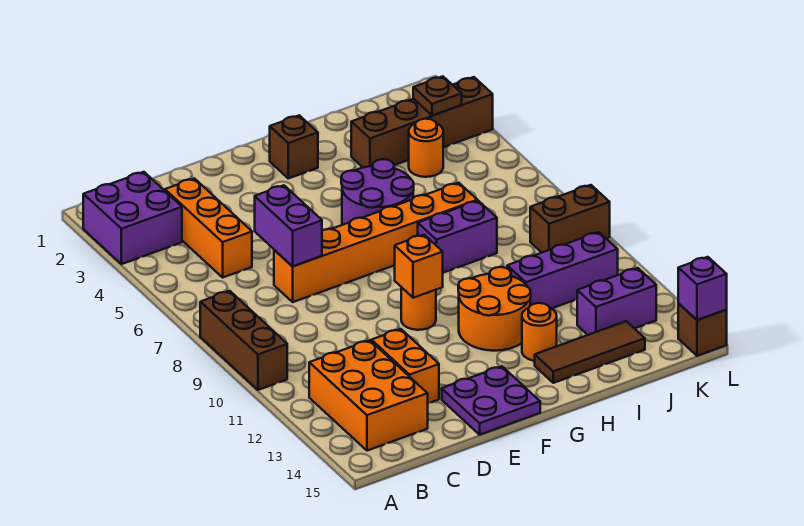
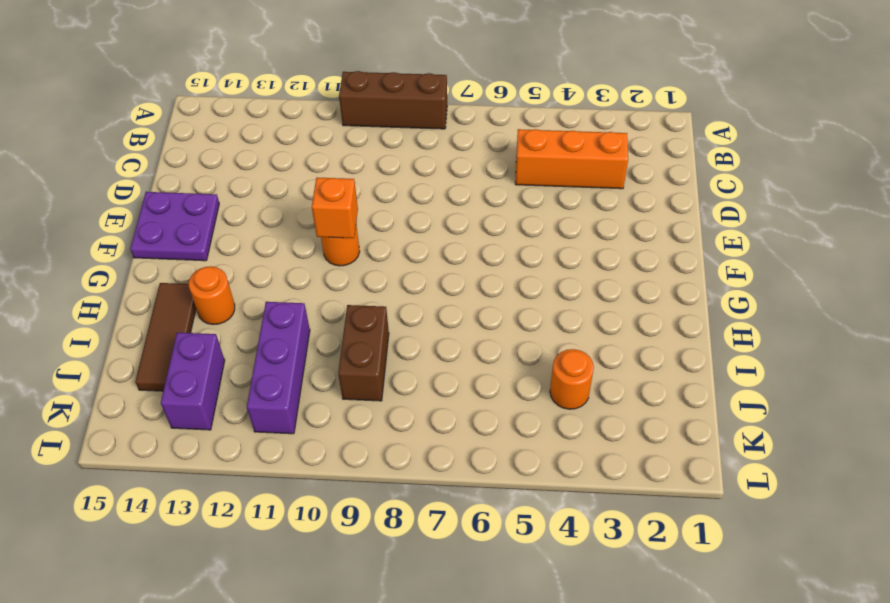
brown 1x2 brick [338,305,389,401] -> brown 1x2 brick moved to [530,185,610,253]
none -> purple 2x2 brick [83,172,182,264]
none -> orange 2x3 brick [309,340,428,451]
none -> orange 1x6 brick [274,183,477,302]

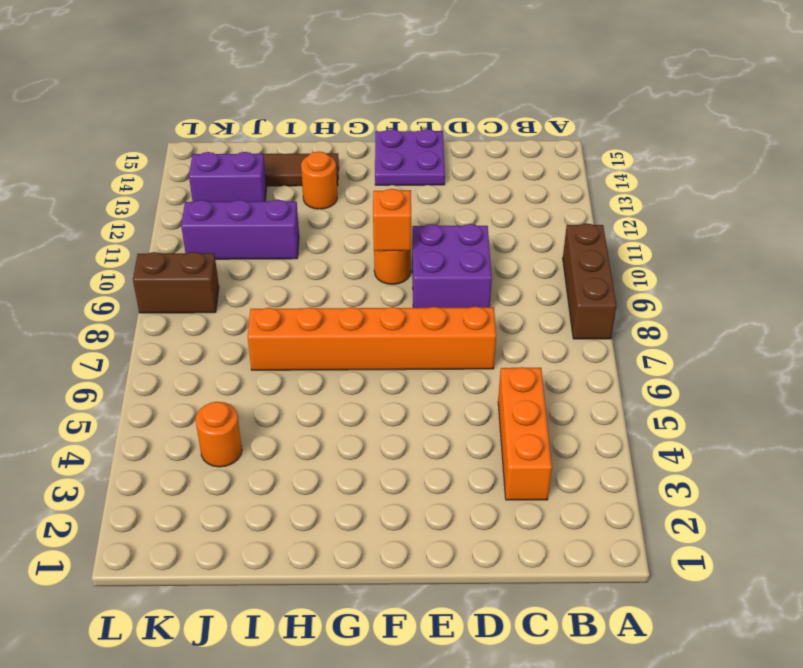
purple 2x2 brick [412,224,492,308] -> purple 2x2 brick moved to [83,172,182,264]
none -> orange 2x3 brick [309,340,428,451]
none -> orange 1x2 brick [371,329,439,403]
none -> brown 1x1 brick [270,115,318,178]

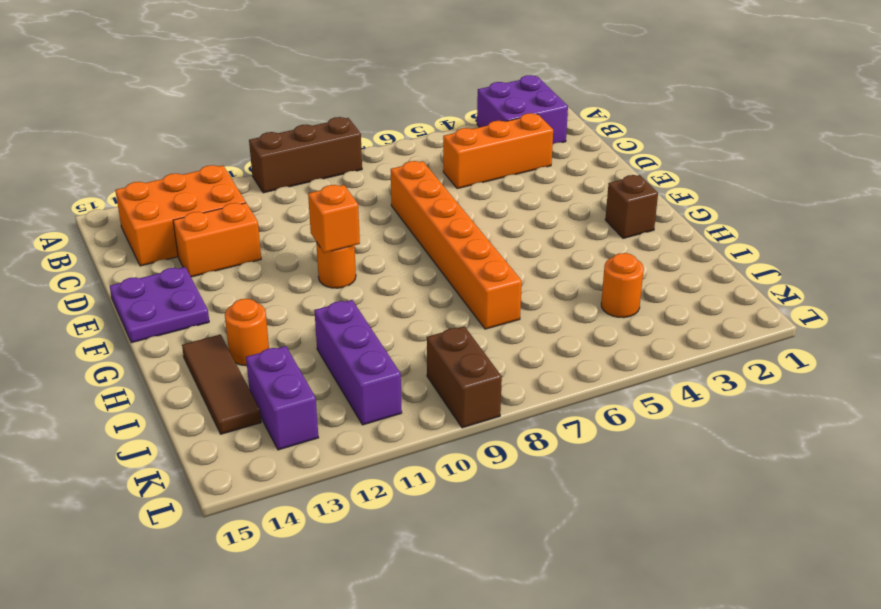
none -> purple 2x2 round brick [341,159,414,225]
none -> orange 2x2 round brick [458,267,531,351]
none -> purple 1x2 brick [418,201,497,273]

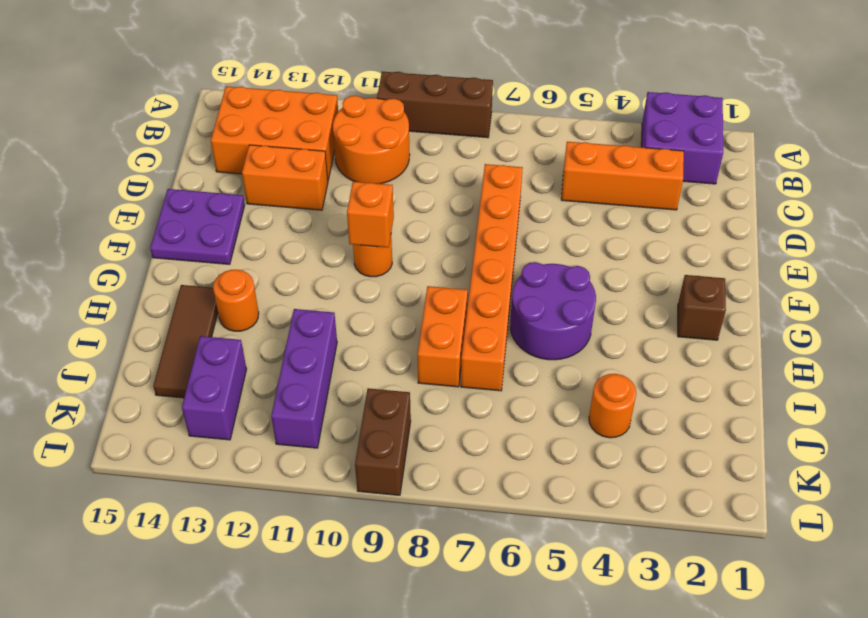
orange 2x2 round brick [333,96,410,184] -> orange 2x2 round brick moved to [458,267,531,351]
orange 1x2 brick [418,286,468,387] -> purple 1x2 brick [418,201,497,273]
none -> brown 1x4 brick [351,77,493,167]
none -> brown 1x1 brick [678,304,727,356]
none -> purple 1x2 brick [255,185,322,266]

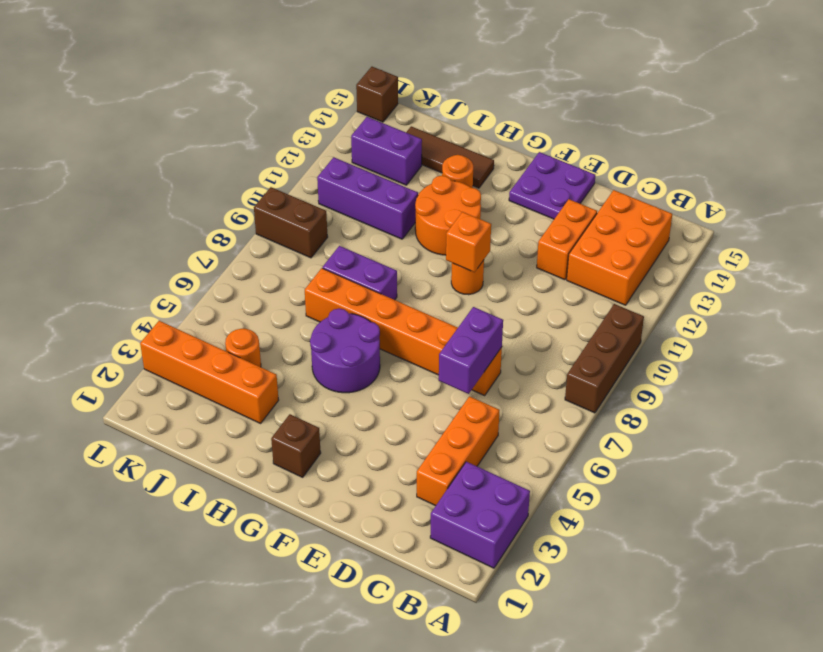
orange 1x4 brick [140,321,279,423] -> brown 1x4 brick [351,77,493,167]
none -> brown 1x1 plate [413,76,462,115]
none -> purple 1x1 brick [678,257,727,320]

